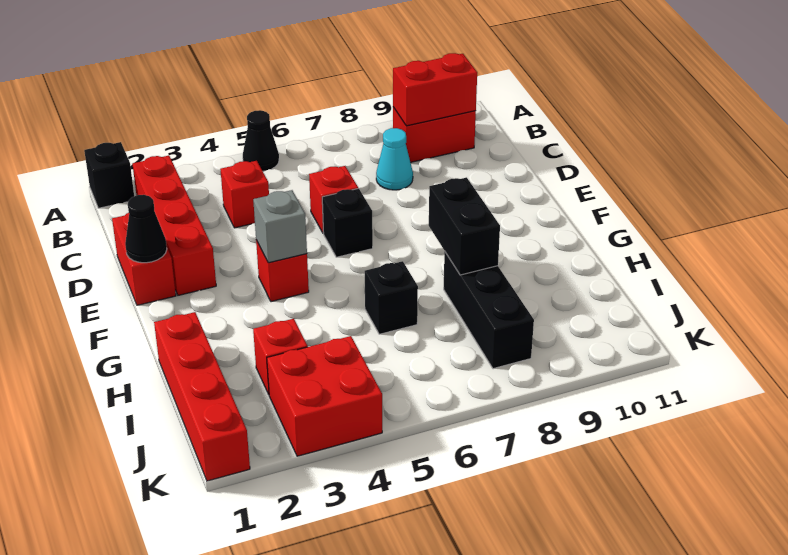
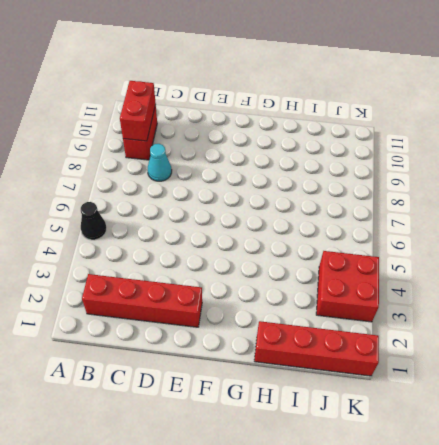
none -> black 1x1 brick [84,142,134,208]
none -> red 1x1 brick [220,161,269,228]
none -> red 1x2 brick [112,213,176,305]

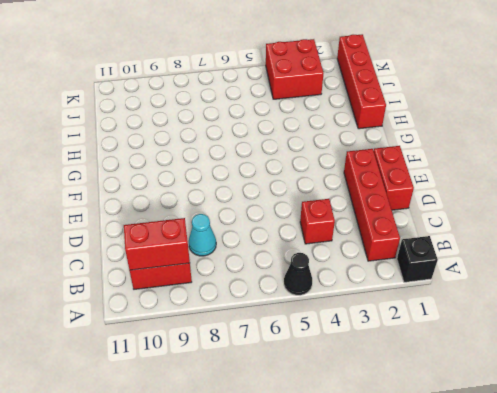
none -> red 1x1 brick [309,166,358,233]
none -> black 1x1 brick [322,188,373,257]
none -> red 1x1 brick [256,240,309,302]

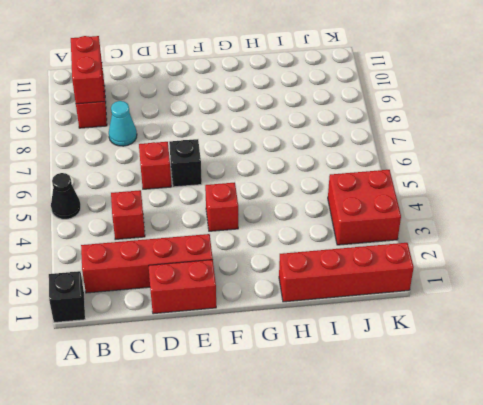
none -> black 1x1 brick [365,261,418,334]
none -> black 1x3 brick [444,251,534,369]
none -> red 1x1 brick [253,319,308,394]

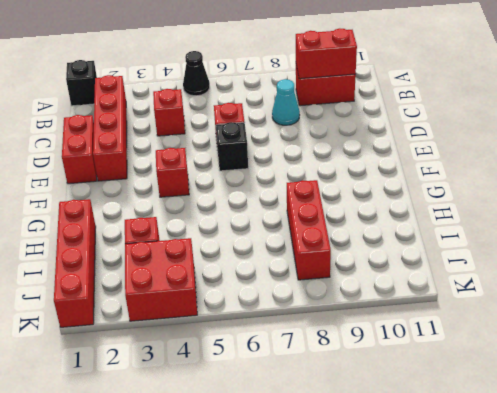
red 1x3 brick [287,180,331,280] -> black 1x3 brick [444,251,534,369]
none -> black 1x1 brick [365,261,418,334]
none -> black 1x1 cone [125,195,167,263]
none -> grey 1x1 brick [253,190,307,263]

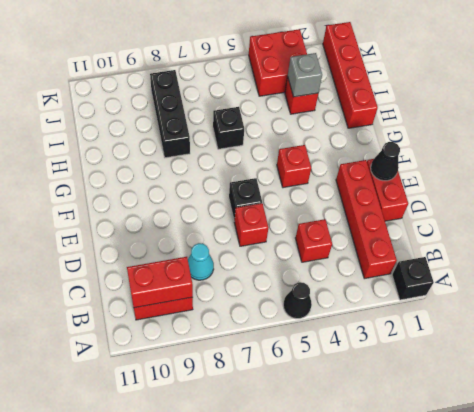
grey 1x1 brick [288,53,322,97] -> grey 1x1 brick moved to [253,190,307,263]
none -> black 1x2 brick [429,177,500,275]

